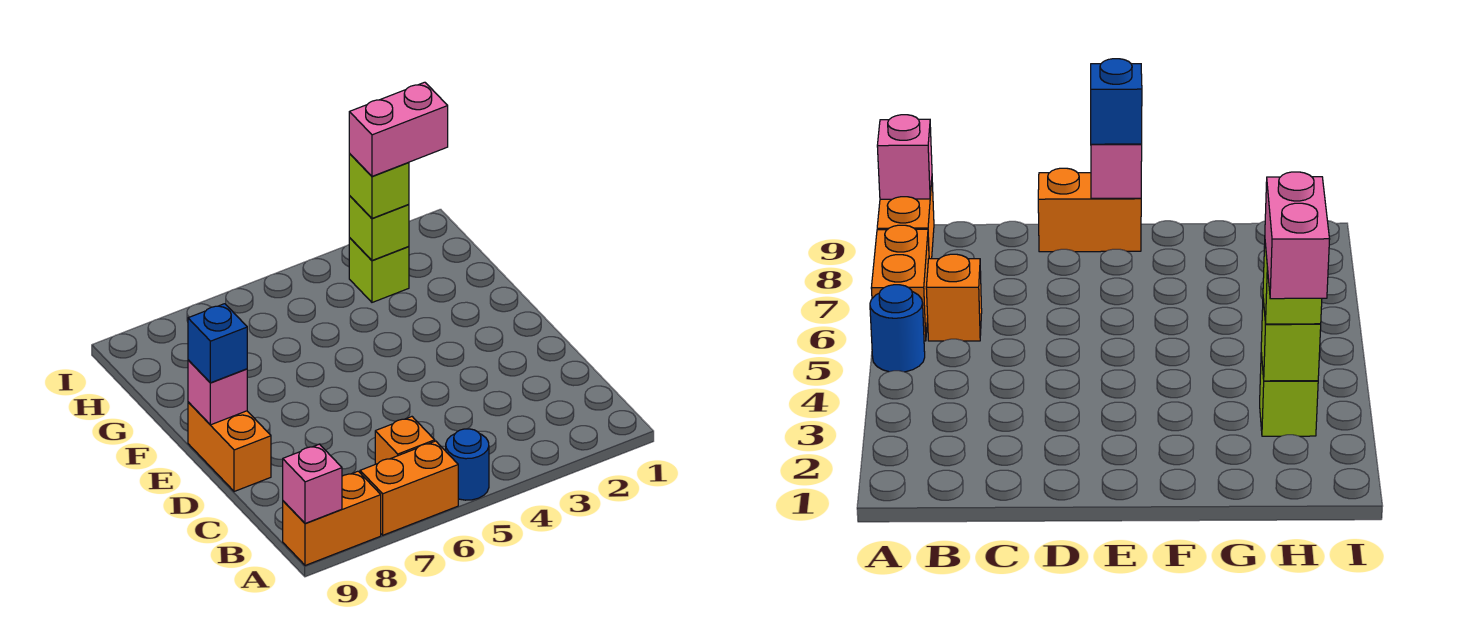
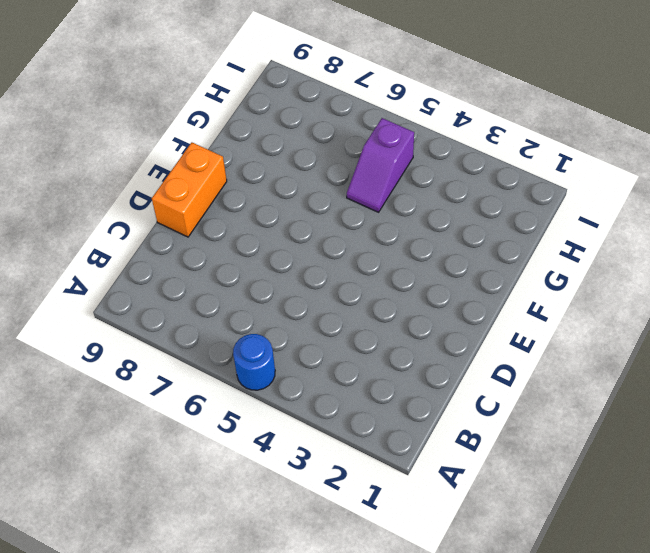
purple 1x2 slope [347,118,414,212] -> none
none -> orange 1x2 brick [360,441,458,535]
none -> orange 1x2 brick [283,471,381,565]
none -> orange 1x1 brick [375,417,435,464]

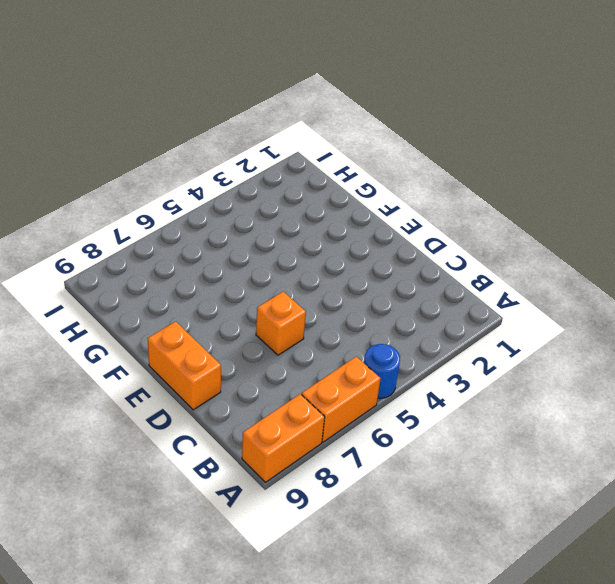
orange 1x1 brick [256,291,306,355] -> orange 1x1 brick moved to [375,417,435,464]
none -> lime 1x1 brick [349,238,409,302]
none -> pink 1x1 brick [283,444,342,523]
none -> pink 1x1 brick [188,360,247,425]

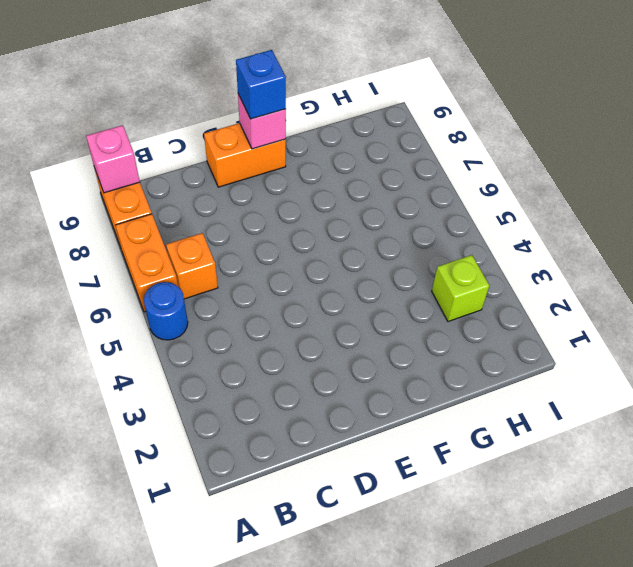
none -> lime 1x1 brick [349,196,409,260]
none -> lime 1x1 brick [349,154,409,218]
none -> pink 1x2 brick [349,82,448,177]

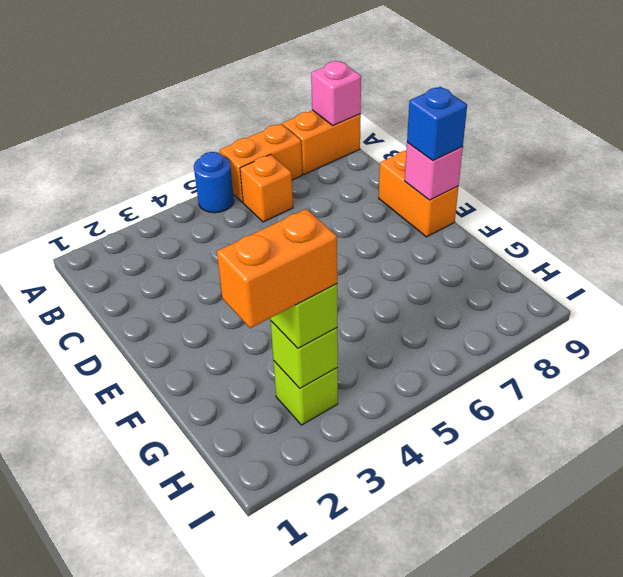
orange 1x2 brick [217,209,337,328] -> pink 1x2 brick [349,82,448,177]

